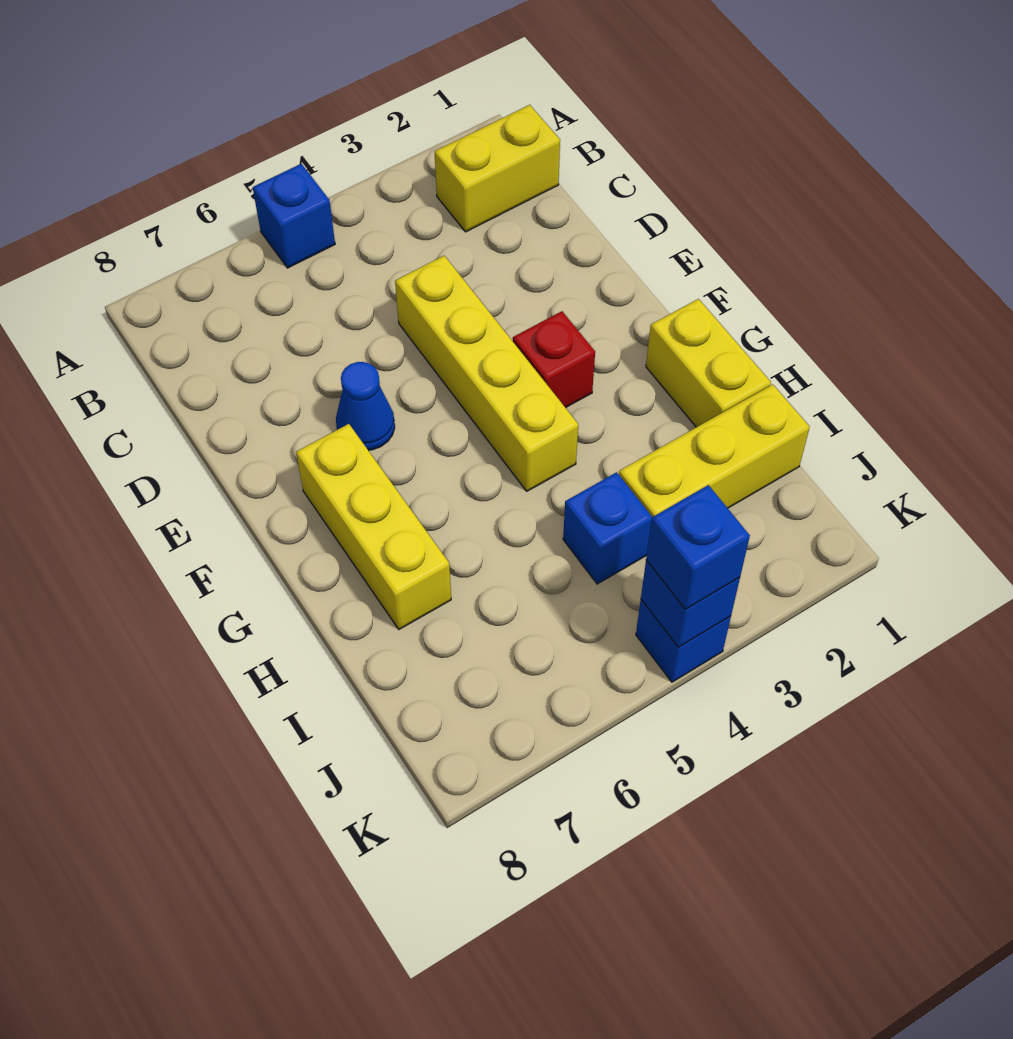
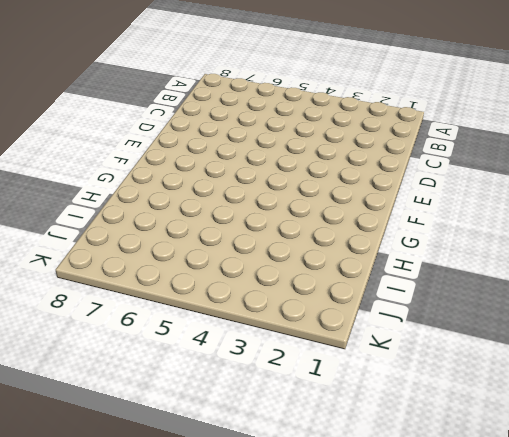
none -> blue 1x1 brick [253,164,335,268]
none -> yellow 1x2 brick [435,105,560,232]
none -> yellow 1x4 brick [395,256,578,491]

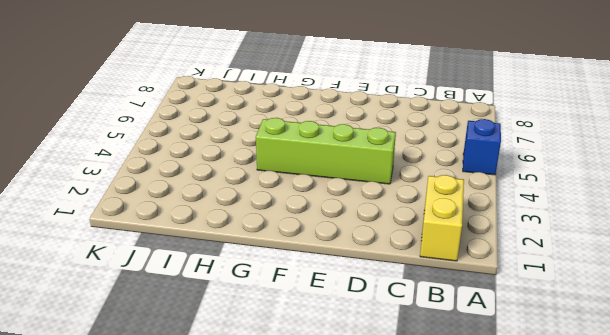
lime 1x4 brick [256,118,396,184] -> yellow 1x4 brick [395,256,578,491]
none -> blue 1x1 cone [336,362,395,450]
none -> red 1x1 brick [513,311,595,408]
none -> yellow 1x3 brick [296,424,451,629]

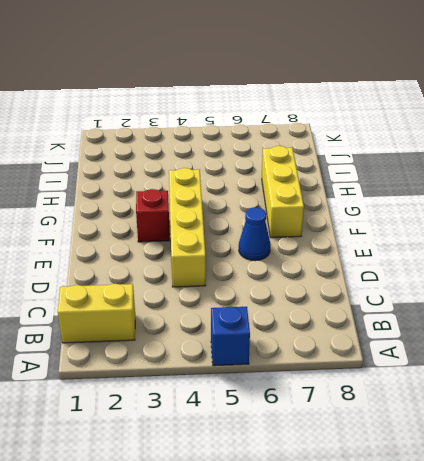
none -> yellow 1x2 brick [646,299,771,427]
none -> yellow 1x3 brick [619,384,810,517]
none -> blue 1x1 brick [563,472,652,584]

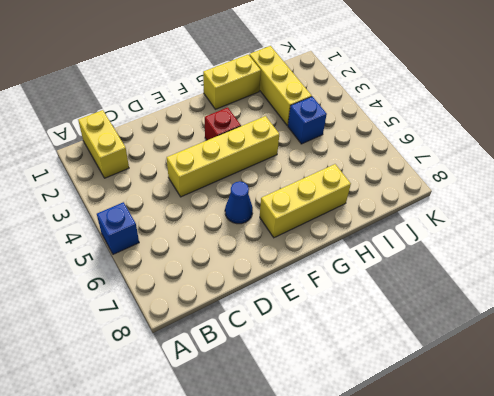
none -> blue 1x1 brick [636,600,731,682]
none -> blue 1x1 brick [641,560,740,647]
none -> blue 1x1 brick [646,485,750,609]

